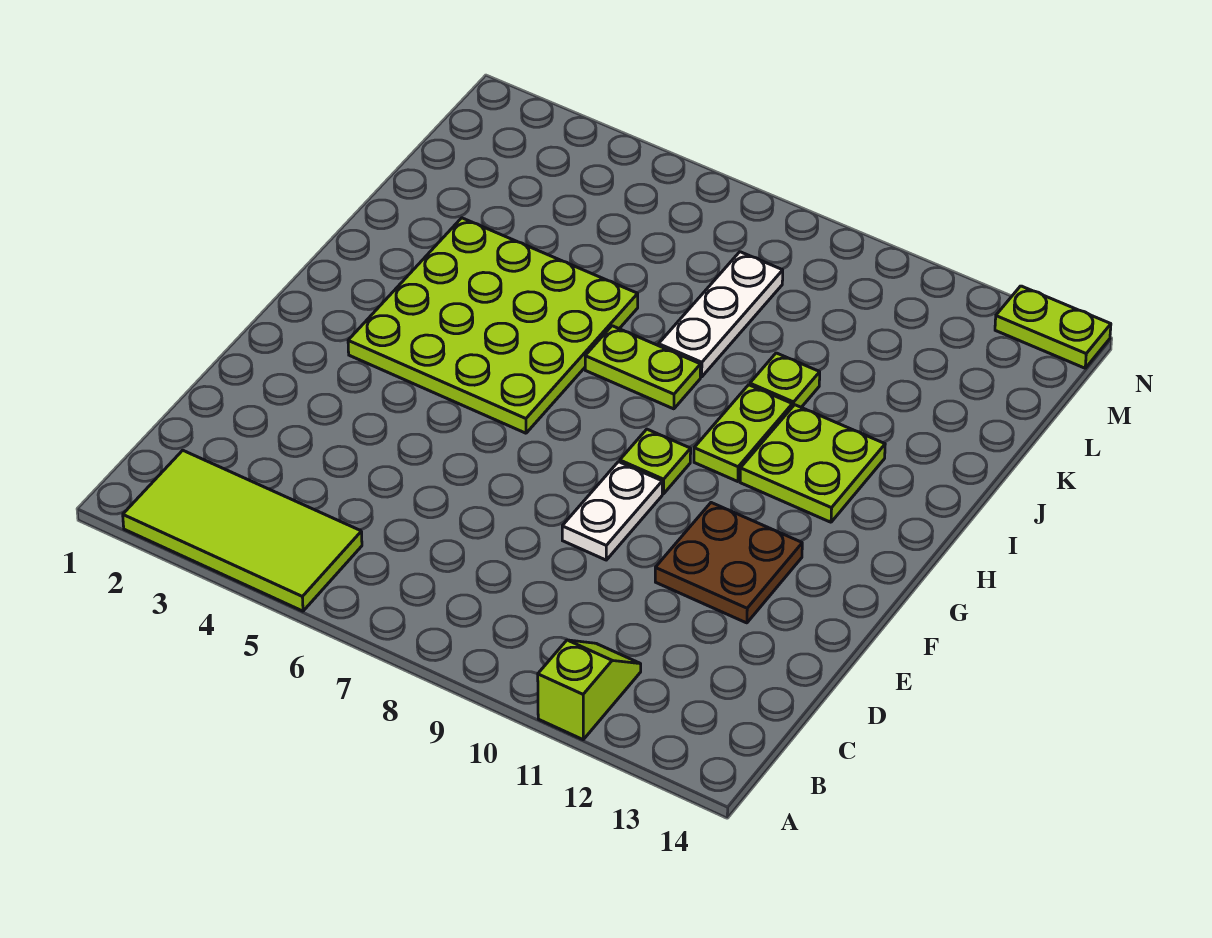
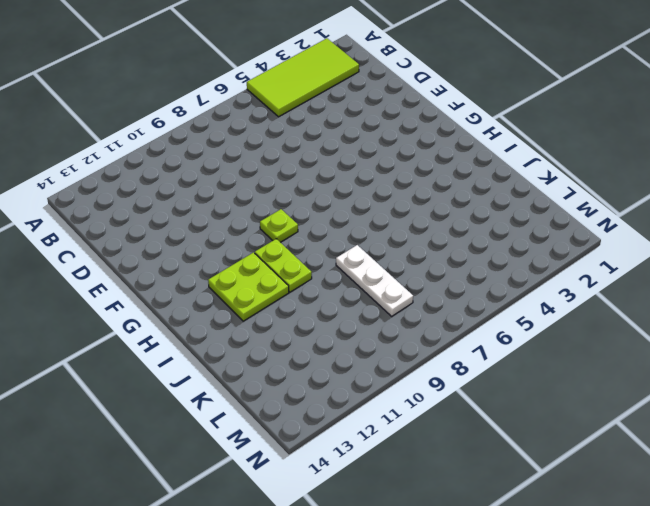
none -> lime 1x2 slope [538,640,641,739]
none -> white 1x2 plate [562,462,662,560]
none -> brown 2x2 plate [655,503,802,623]

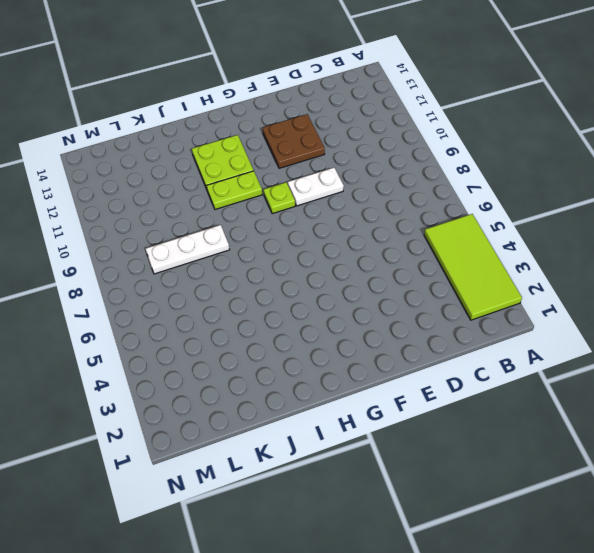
none -> lime 1x2 slope [538,640,641,739]
none -> lime 4x4 plate [348,218,638,433]
none -> lime 1x2 plate [585,326,701,409]

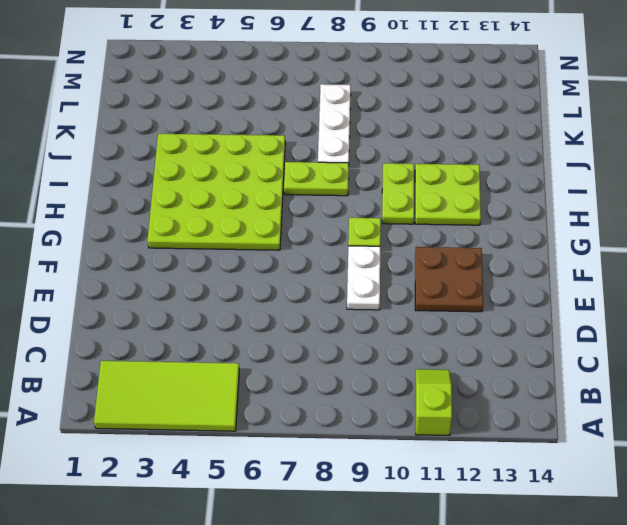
none -> lime 1x1 plate [750,353,820,407]
none -> lime 1x2 plate [995,286,1111,368]

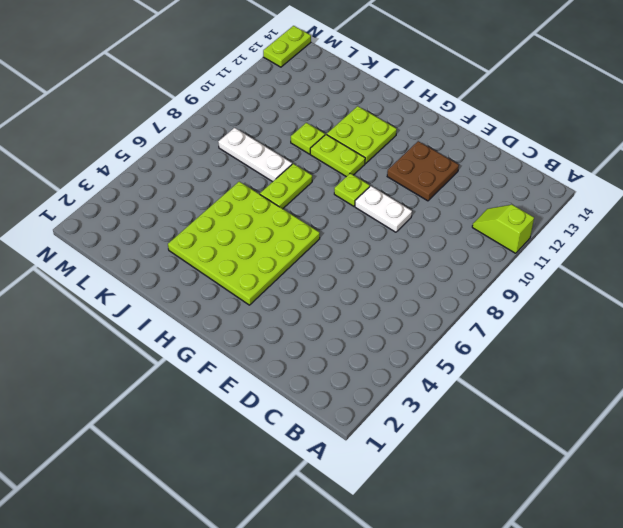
none -> lime 2x4 tile [123,450,362,611]

